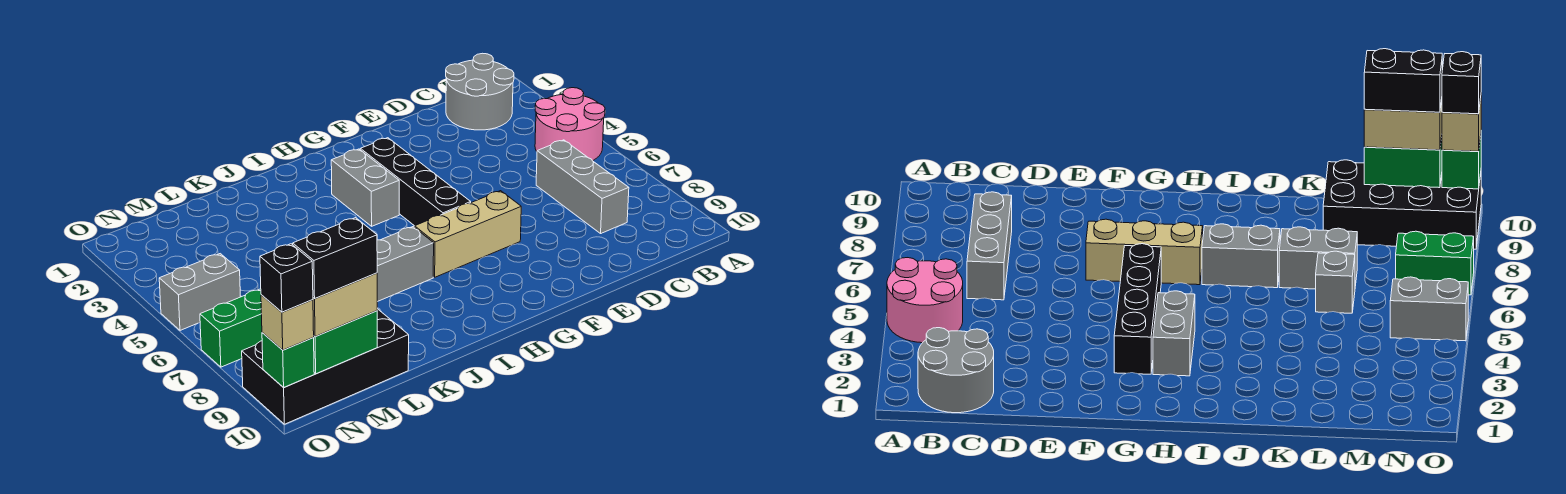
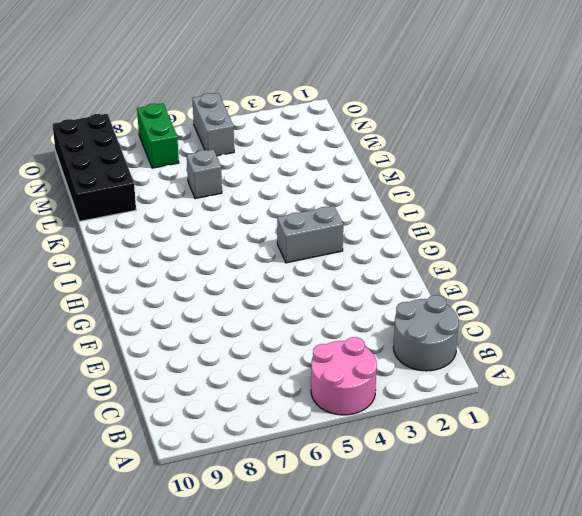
none -> grey 1x3 brick [536,140,629,233]
none -> tan 1x3 brick [415,191,521,277]
none -> black 1x4 brick [360,138,471,226]

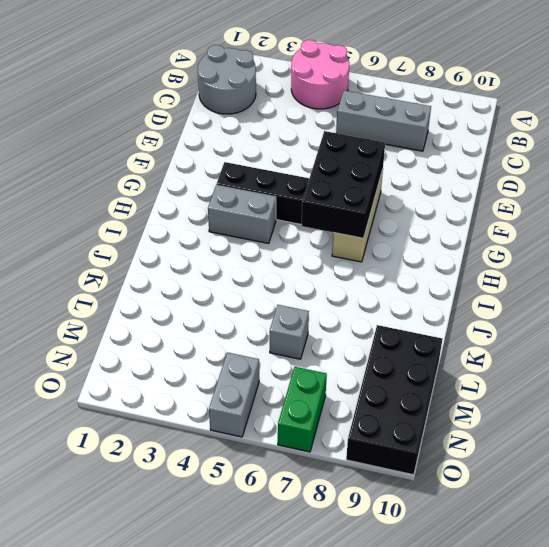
black 2x3 brick [302,131,385,238] -> none
none -> grey 1x2 brick [377,227,434,302]
none -> grey 1x2 brick [1279,227,1357,289]
none -> green 1x2 brick [313,311,377,374]

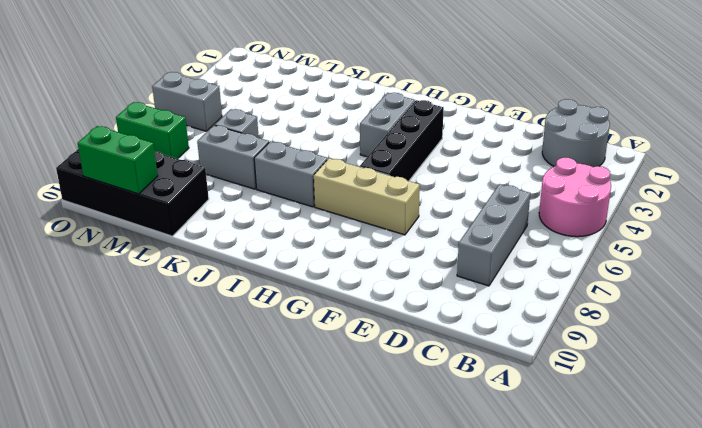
none -> green 1x1 brick [262,333,314,388]
none -> tan 1x2 brick [313,273,377,336]
none -> tan 1x1 brick [261,295,314,350]

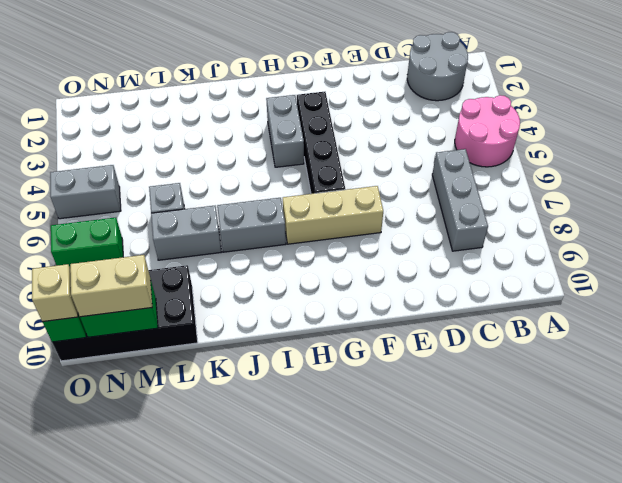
none -> black 1x2 brick [293,218,377,299]
none -> black 1x1 brick [260,244,313,312]

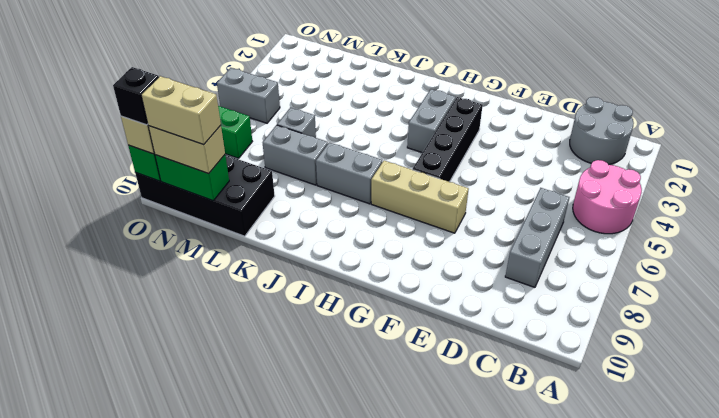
tan 1x2 brick [141,76,221,145] -> black 1x2 brick [293,218,377,299]

